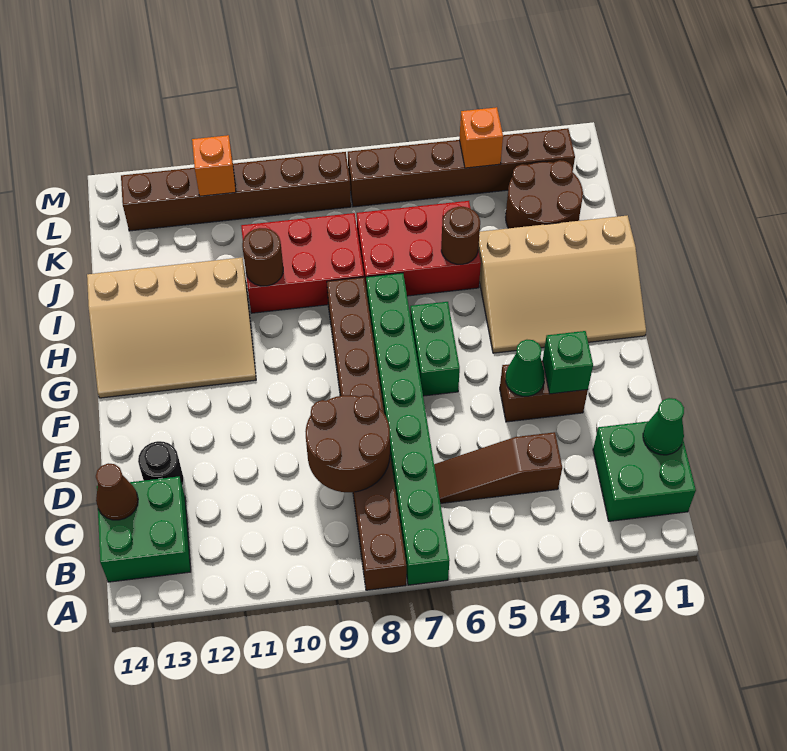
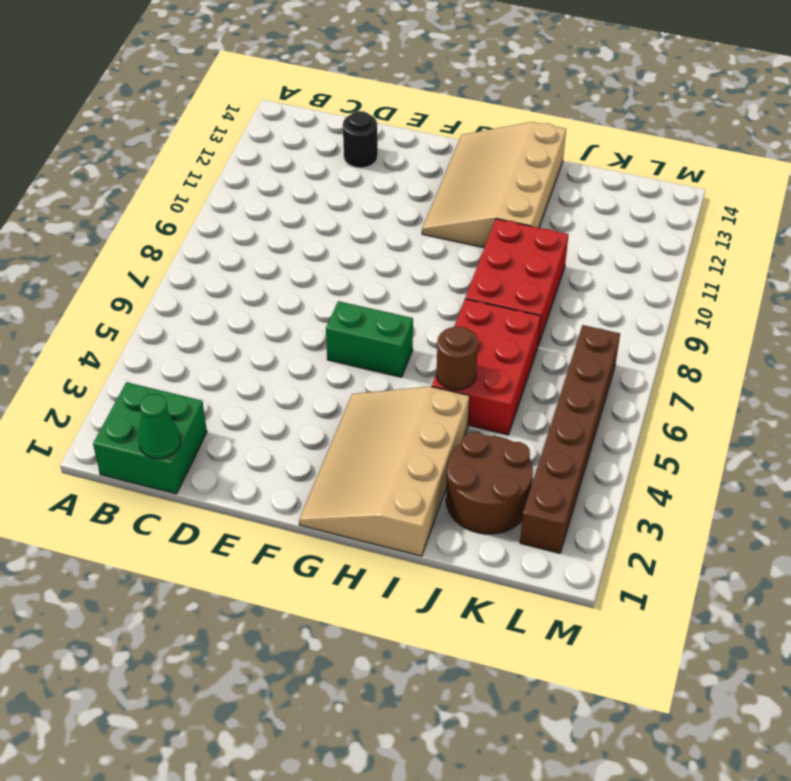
none -> green 1x8 brick [366,273,450,585]
none -> brown 1x8 brick [327,277,406,590]
none -> green 2x2 brick [97,477,191,582]

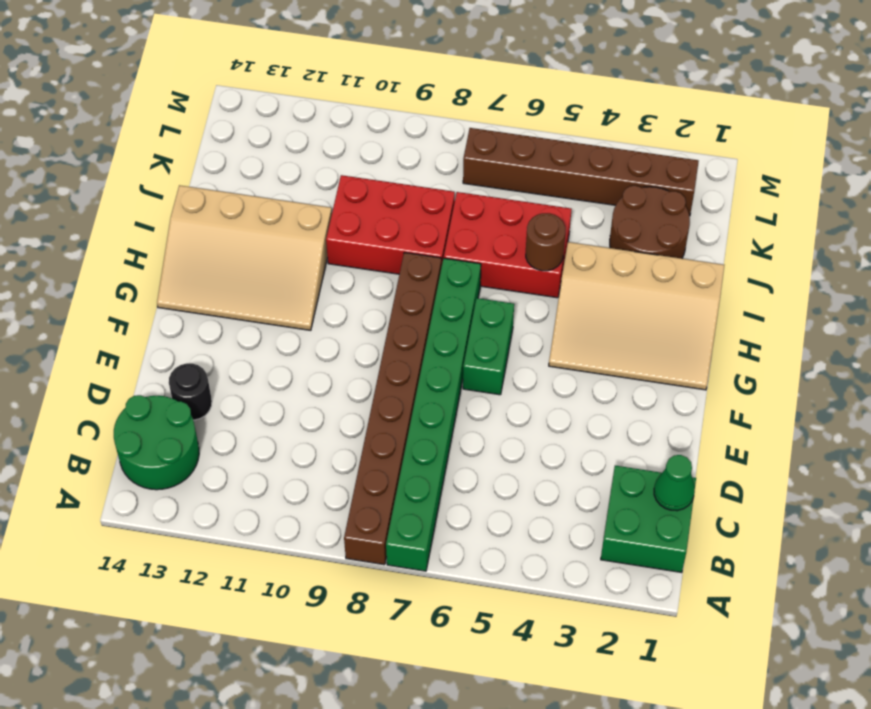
green 2x2 round brick [114,395,199,490] -> green 2x2 brick [97,477,191,582]
none -> brown 1x3 slope [434,432,562,503]
none -> brown 1x2 brick [500,361,588,422]
none -> brown 1x6 brick [121,152,351,231]

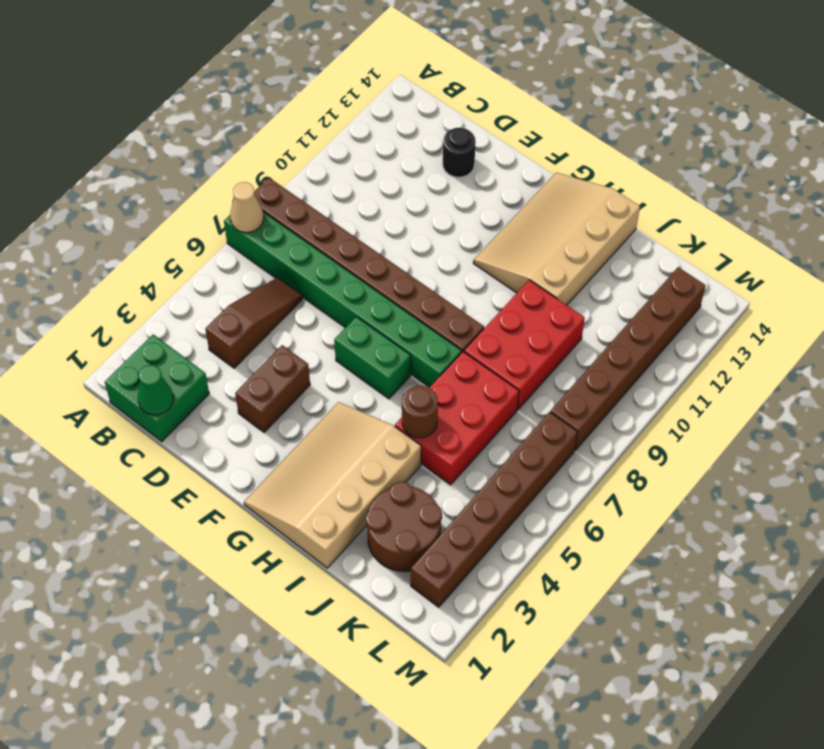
tan 1x1 cone [230,182,264,232] -> none
none -> green 2x2 brick [97,477,191,582]
none -> brown 2x2 round brick [305,395,390,492]
none -> brown 1x1 cone [96,463,138,520]

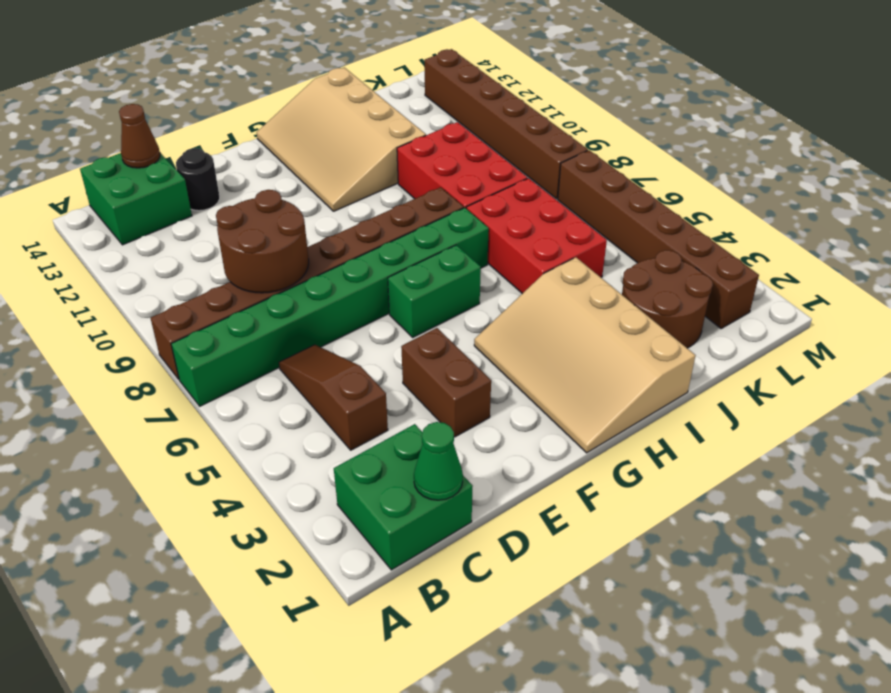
none -> green 1x1 brick [543,331,593,394]
none -> green 1x1 cone [506,340,545,396]
none -> brown 1x1 round brick [441,207,480,264]

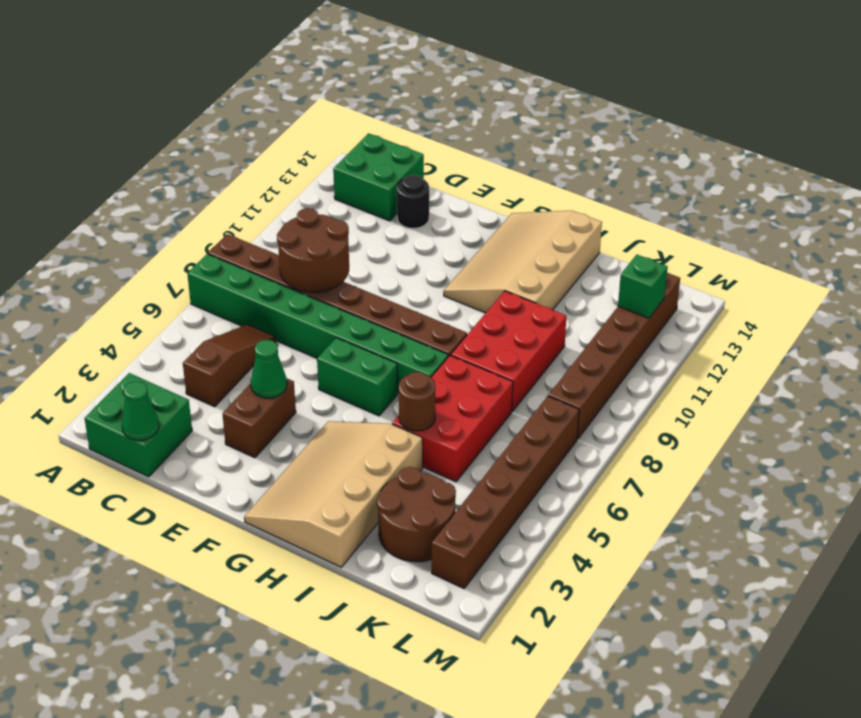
green 1x1 brick [618,255,668,318] -> green 1x1 brick moved to [543,331,593,394]
none -> brown 1x1 cone [96,463,138,520]
none -> brown 1x1 round brick [242,228,283,286]
none -> orange 1x1 brick [459,107,503,168]

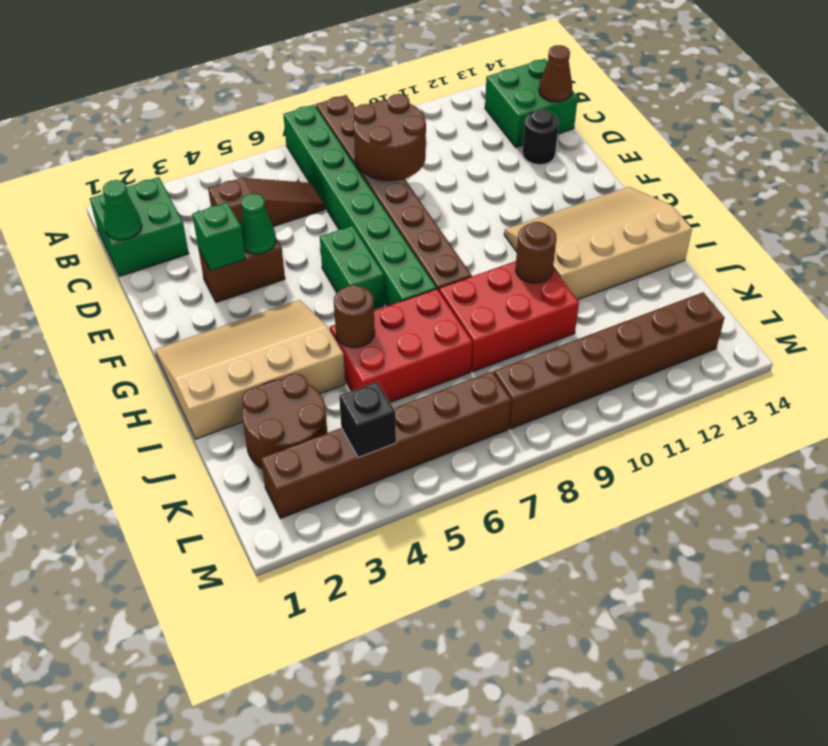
black 1x1 brick [339,382,396,458] -> orange 1x1 brick [459,107,503,168]
none -> orange 1x1 brick [192,135,236,196]

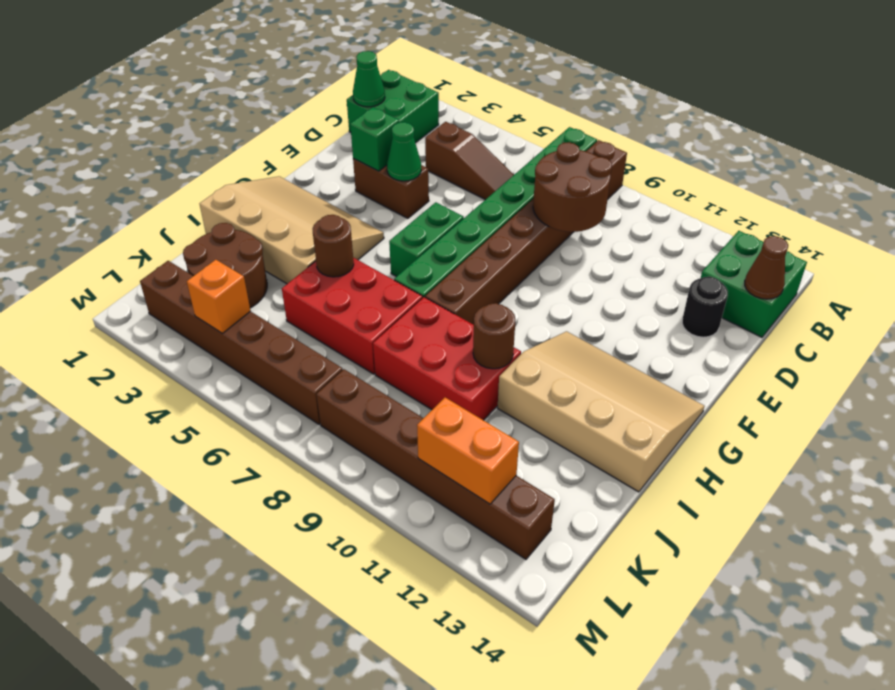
orange 1x2 brick [417,397,519,504] -> orange 1x1 brick [192,135,236,196]

